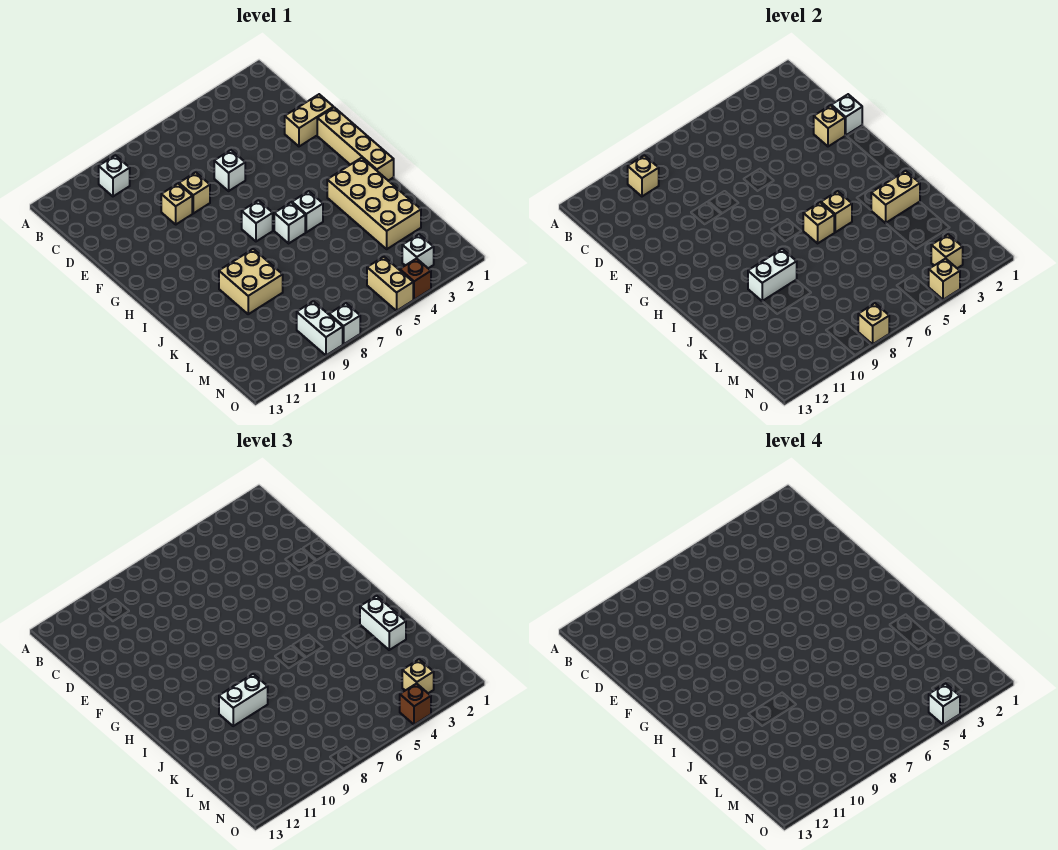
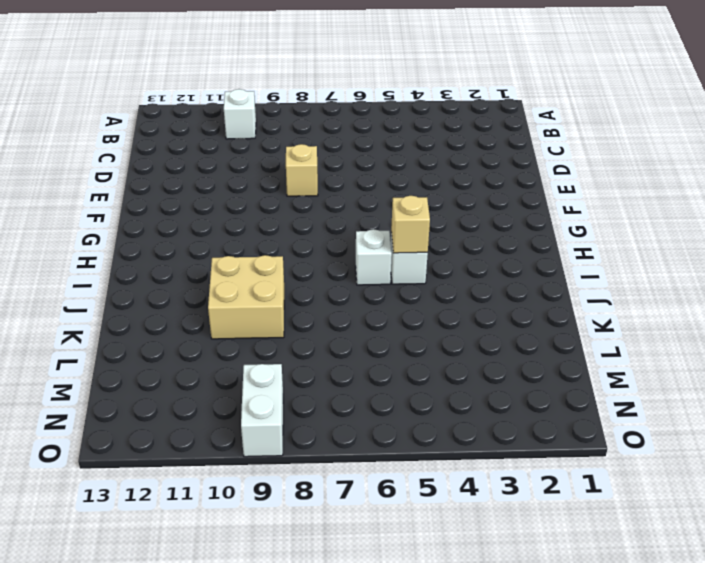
none -> tan 1x2 brick [285,94,333,146]
none -> white 1x1 brick [214,150,245,191]
none -> tan 1x1 brick [161,184,192,224]
none -> tan 1x4 brick [317,107,394,181]

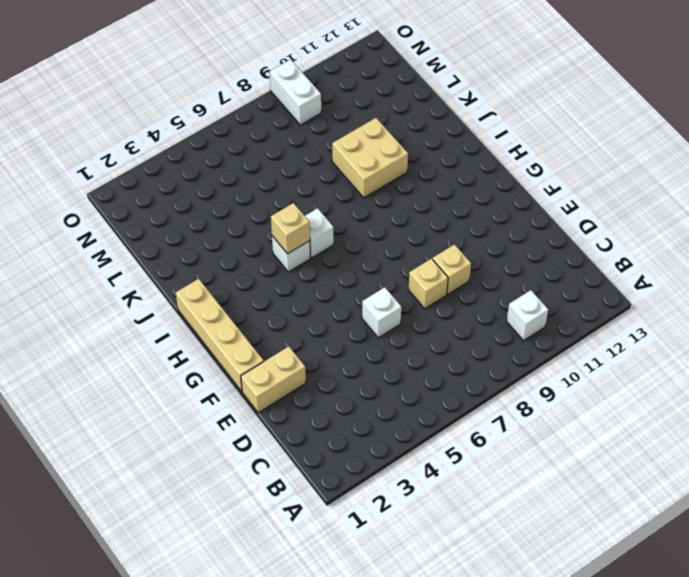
none -> white 1x1 brick [242,200,273,241]
none -> tan 2x4 brick [327,158,421,249]
none -> white 1x1 brick [402,234,434,268]
none -> tan 1x2 brick [367,257,413,311]

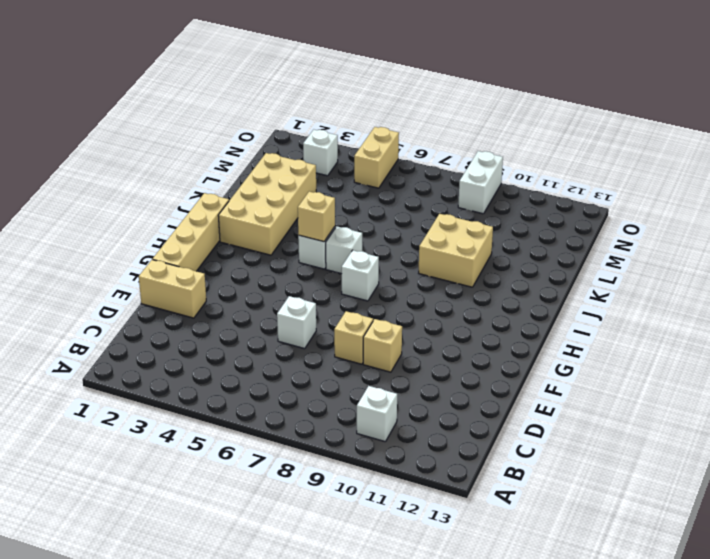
none -> brown 1x1 brick [400,258,431,300]
none -> white 1x1 brick [329,303,360,344]
none -> tan 1x1 brick [628,155,659,196]
none -> white 1x1 brick [831,94,862,135]

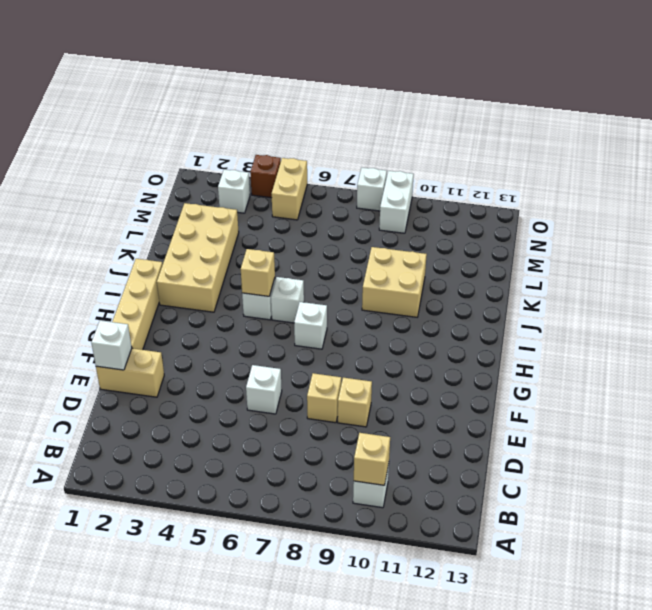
none -> tan 1x1 brick [814,105,845,146]
none -> tan 1x1 brick [803,203,834,243]
none -> tan 1x2 brick [871,171,920,223]
none -> white 1x2 brick [748,249,797,301]

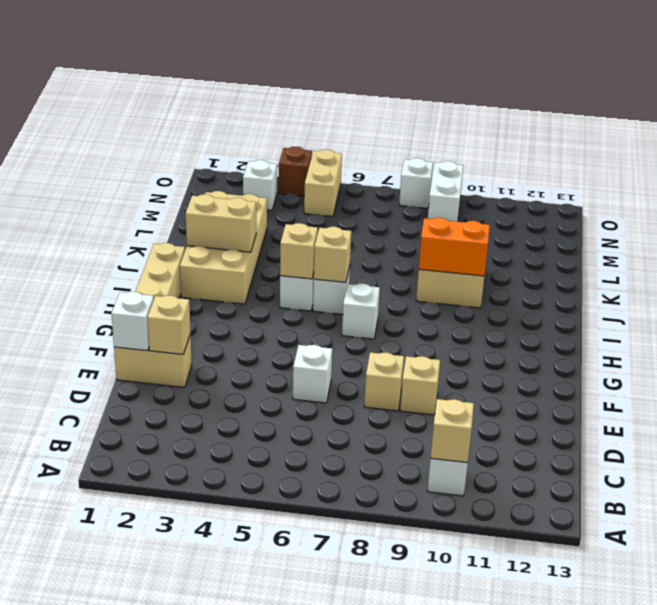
orange 1x2 brick [419,217,490,276] -> white 1x2 brick [748,249,797,301]
none -> tan 1x1 brick [931,234,963,268]
none -> tan 1x1 brick [929,258,960,300]
none -> tan 1x1 brick [858,303,889,344]
none -> white 1x2 brick [360,596,406,650]

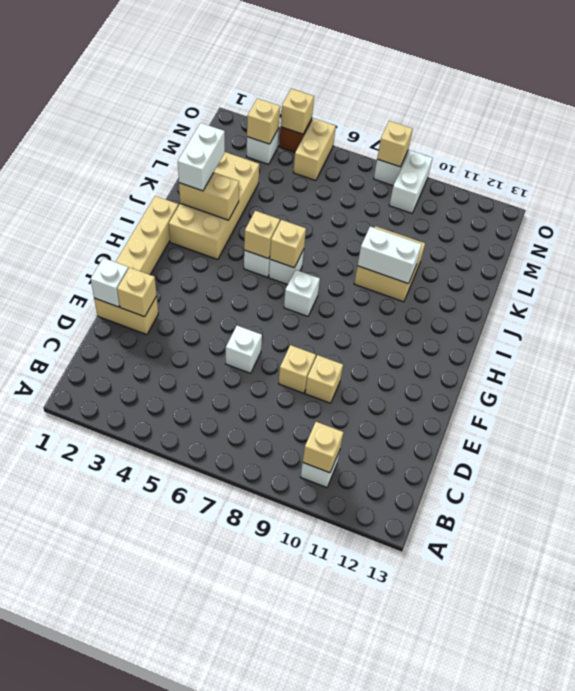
none -> white 1x2 brick [219,674,268,726]
none -> tan 1x1 brick [402,659,434,693]
none -> brown 1x1 brick [400,683,431,725]
none -> white 1x1 brick [929,684,960,725]

